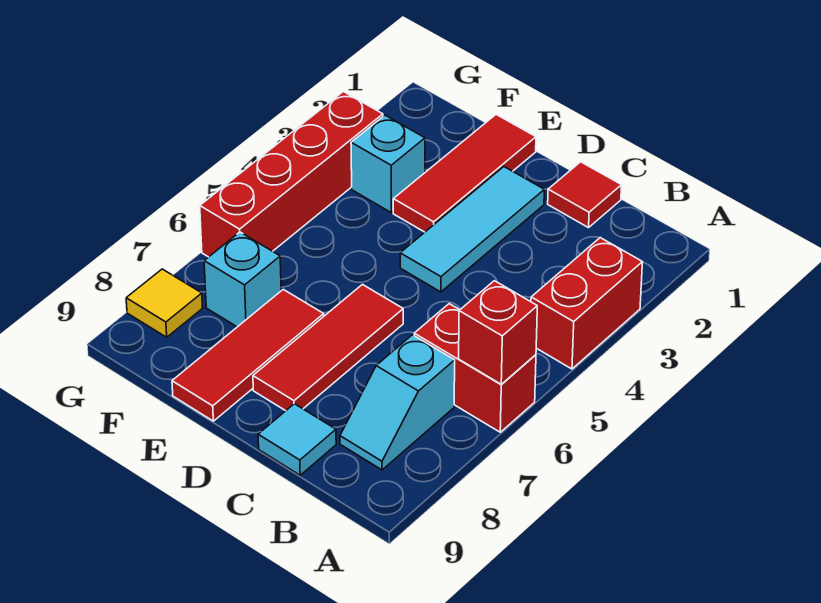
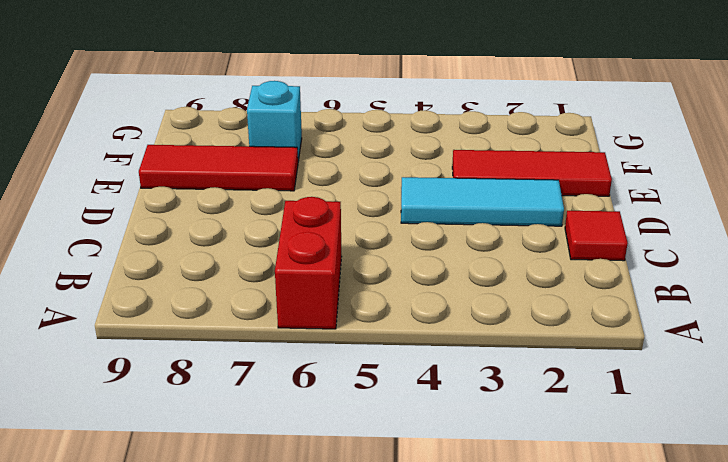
none -> red 1x2 brick [531,238,643,369]
none -> cyan 1x2 slope [340,335,455,470]
none -> cyan 1x1 tile [258,404,336,475]

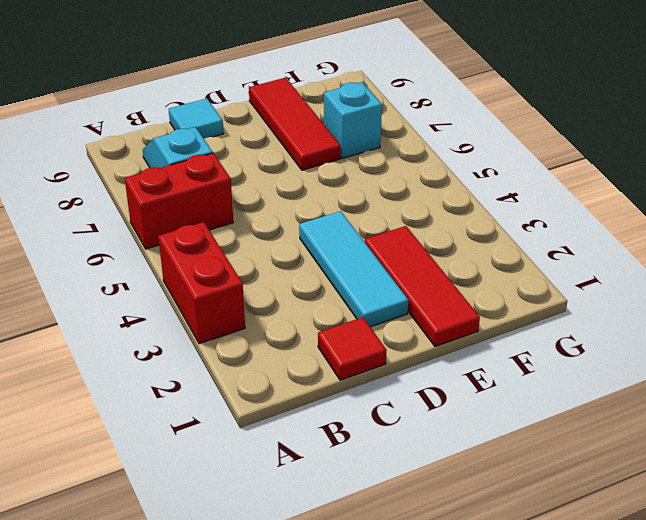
none -> red 1x3 tile [253,285,403,411]
none -> cyan 1x1 brick [351,115,425,213]
none -> red 1x4 brick [200,92,383,257]

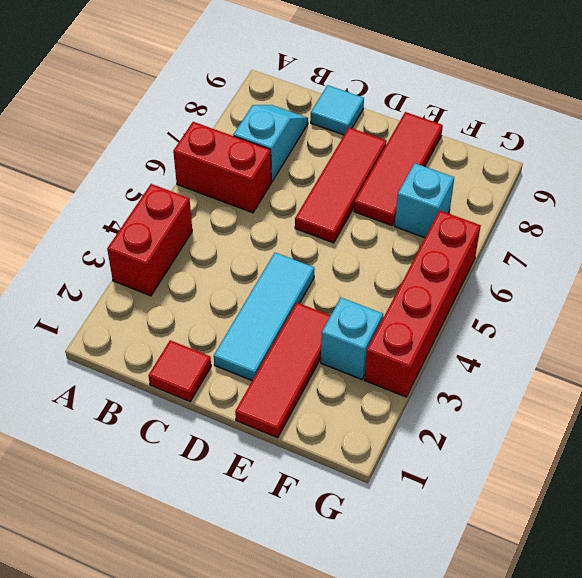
none -> yellow 1x1 tile [126,269,203,337]
none -> red 1x1 brick [459,281,537,384]

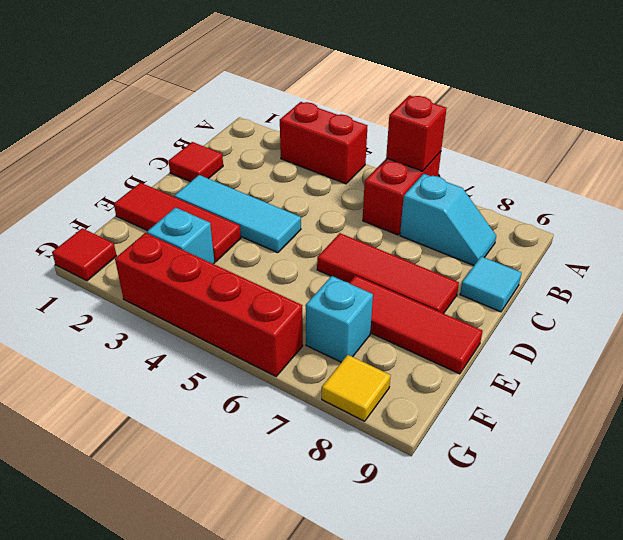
red 1x1 tile [52,228,116,281] -> none

